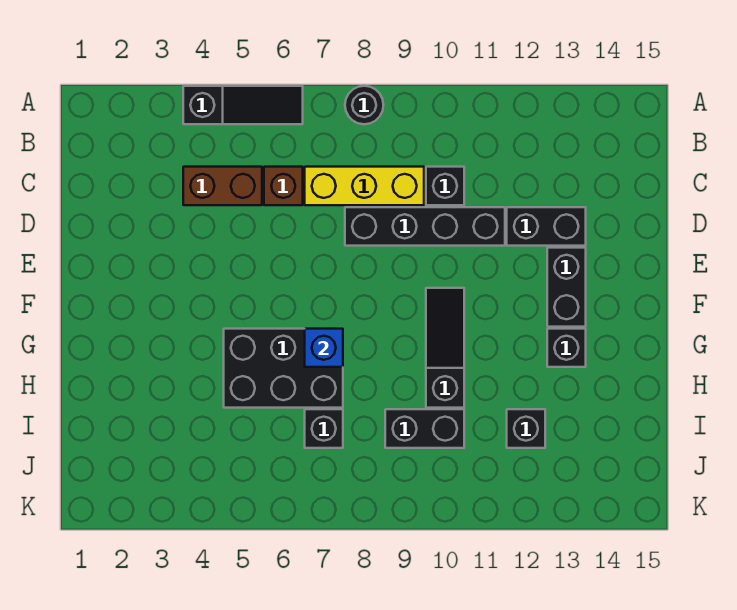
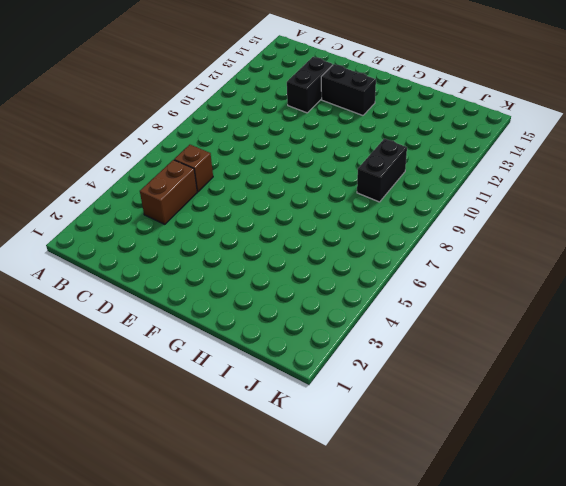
none -> black 1x3 slope [183,86,303,124]
none -> black 1x1 round brick [345,86,383,124]
none -> yellow 1x3 brick [305,167,424,205]

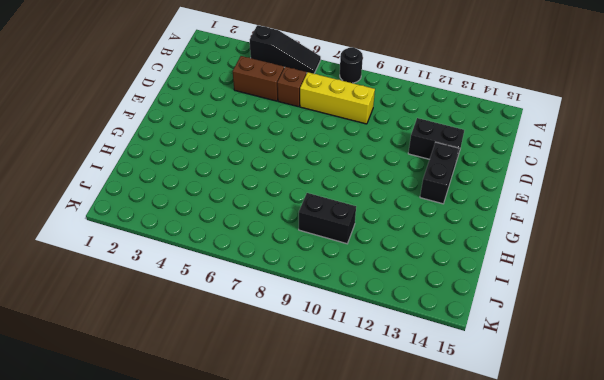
none -> black 1x1 brick [426,167,464,205]
none -> black 1x4 brick [345,207,505,246]
none -> black 1x3 slope [426,288,464,408]

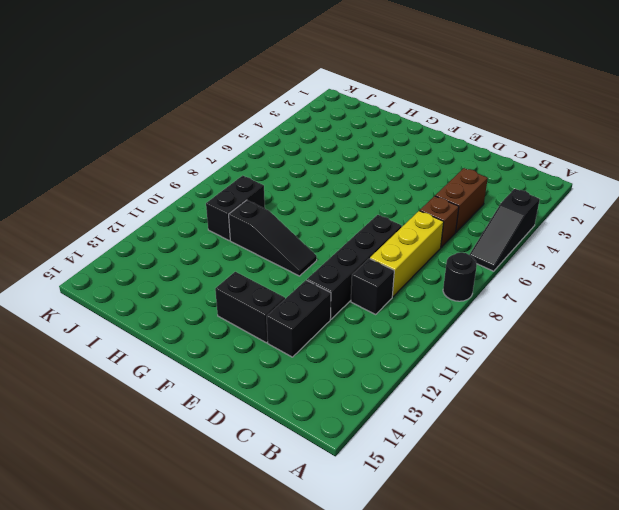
none -> black 2x3 brick [224,329,343,408]
none -> black 1x1 brick [547,329,586,367]
none -> black 1x1 brick [305,409,343,448]

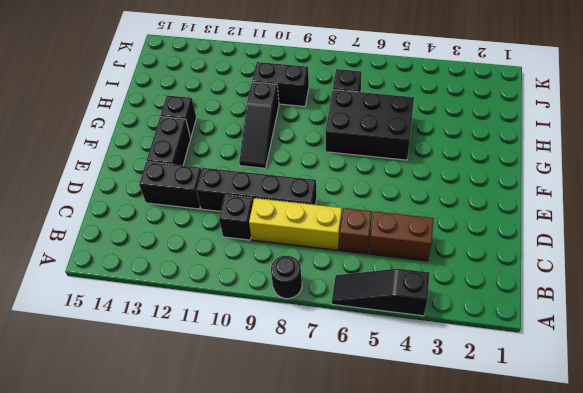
none -> black 1x1 brick [507,409,545,448]
none -> blue 1x1 brick [305,329,343,367]

